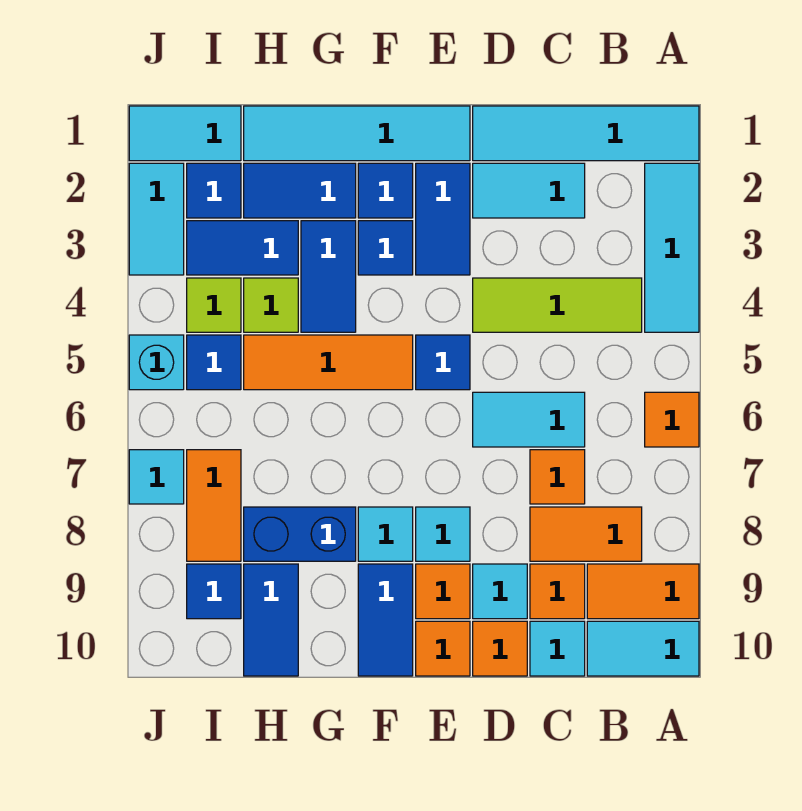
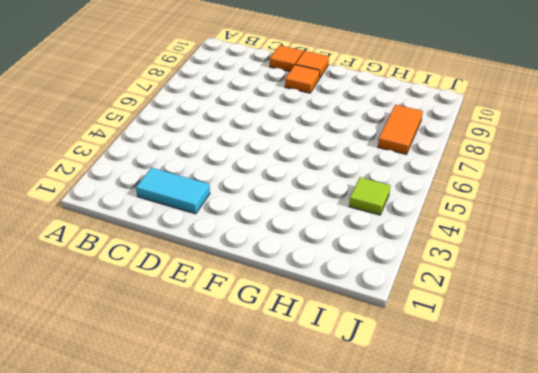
none -> cyan 1x4 tile [473,106,699,161]
none -> cyan 1x3 tile [645,163,699,332]
none -> orange 1x1 tile [645,392,699,447]
none -> orange 1x2 tile [587,564,699,619]

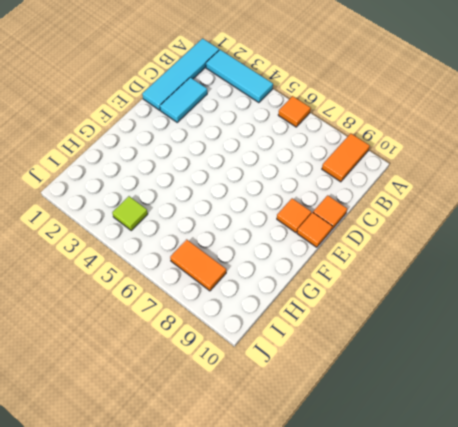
none -> cyan 1x2 tile [587,621,699,676]
none -> lime 1x3 tile [473,278,642,332]
none -> orange 1x2 tile [530,507,642,561]
none -> cyan 1x2 tile [473,392,585,447]

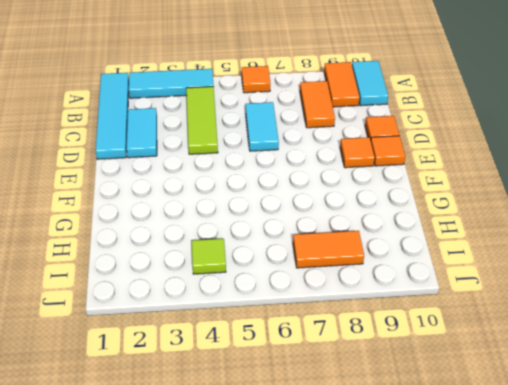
none -> orange 1x1 tile [530,450,585,504]
none -> orange 1x1 tile [530,564,585,619]
none -> cyan 1x1 tile [530,621,585,676]
none -> cyan 1x1 tile [473,564,527,619]

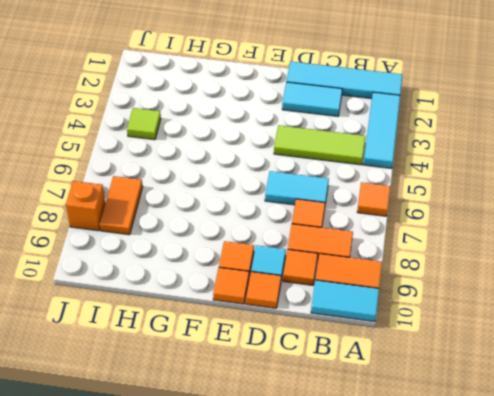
orange 1x1 brick [66,181,105,231] -> none
none -> cyan 1x1 tile [530,621,585,676]
none -> cyan 1x4 tile [244,106,470,161]
none -> blue 1x2 tile [416,163,470,275]
none -> blue 1x1 tile [416,335,470,390]

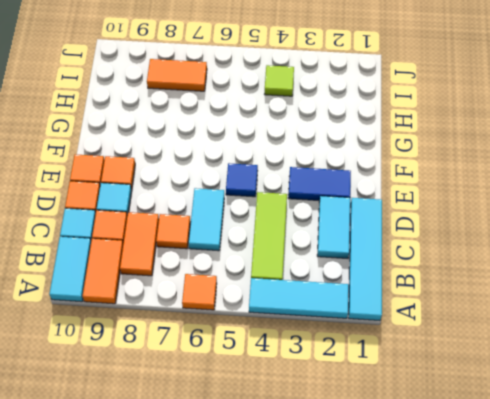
none -> cyan 1x4 tile [244,106,470,161]
none -> cyan 1x1 tile [416,507,470,561]
none -> blue 1x1 tile [358,163,413,218]
none -> blue 1x1 tile [358,221,413,275]

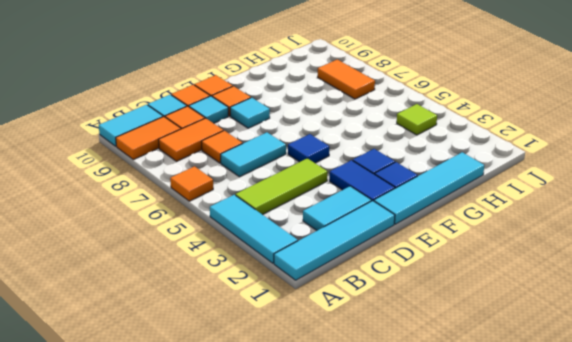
none -> orange 1x3 tile [244,335,413,390]
none -> cyan 1x1 tile [358,507,413,561]
none -> blue 1x2 tile [358,564,413,676]
none -> blue 1x2 tile [244,163,356,218]

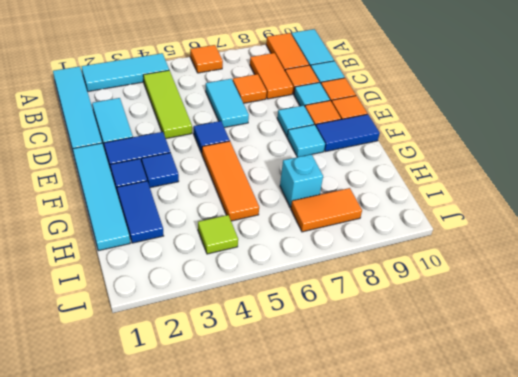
cyan 1x1 brick [280,154,323,208] -> cyan 1x1 brick moved to [129,335,184,390]
none -> blue 1x2 tile [301,221,356,332]
none -> blue 1x2 brick [244,507,356,561]
none -> blue 1x2 tile [187,221,298,275]
none -> lime 1x1 tile [244,278,298,332]

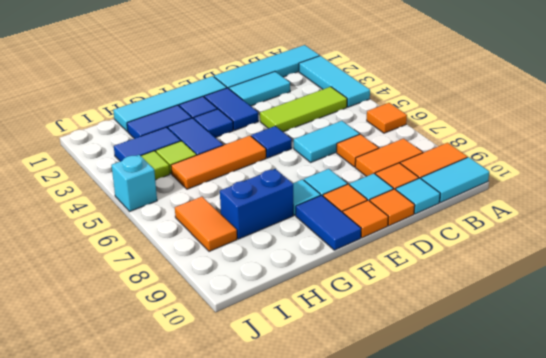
none -> blue 1x2 tile [244,564,298,676]
none -> cyan 1x2 tile [129,106,241,161]
none -> blue 1x1 tile [187,163,241,218]
none -> blue 1x1 tile [187,335,241,390]

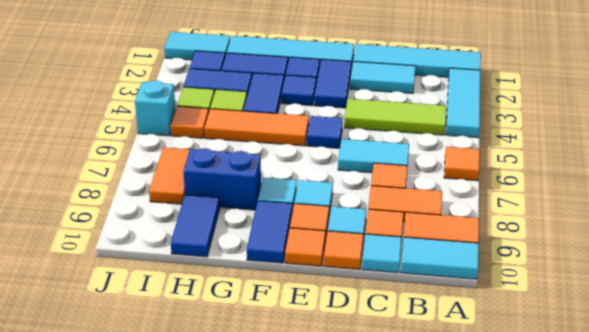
orange 1x1 tile [171,106,209,138] -> blue 1x1 tile [187,335,241,390]
none -> blue 1x1 tile [187,564,241,619]
none -> cyan 1x2 tile [129,163,184,275]
none -> cyan 1x1 tile [129,450,184,504]

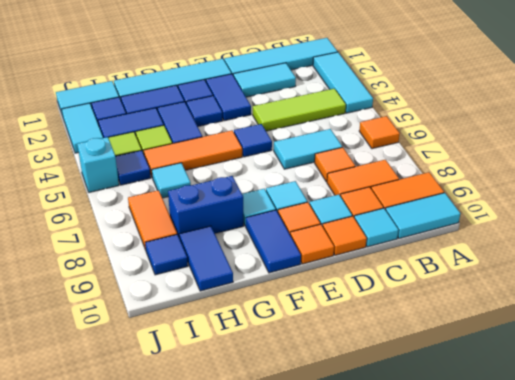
cyan 1x1 tile [152,163,191,198] -> cyan 1x1 tile moved to [129,450,184,504]

